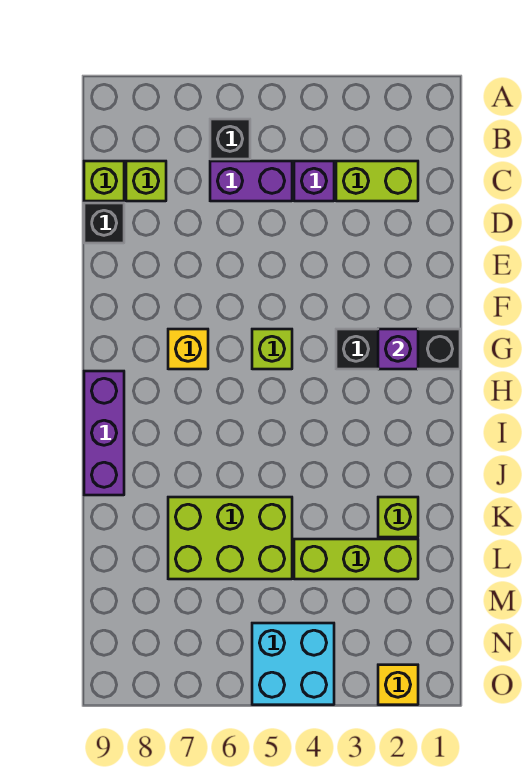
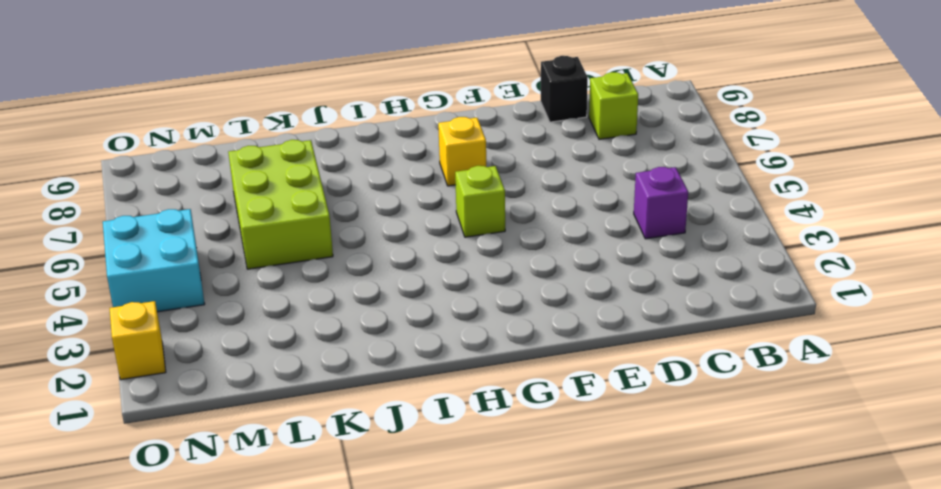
none -> black 1x1 brick [210,119,250,159]
none -> lime 1x2 brick [336,161,418,201]
none -> purple 1x2 brick [210,161,292,201]

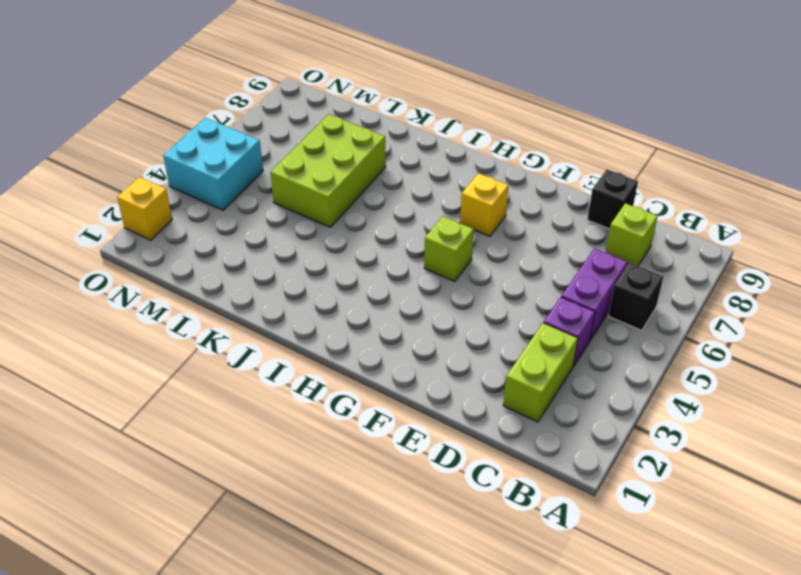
none -> lime 1x1 brick [84,161,124,201]
none -> black 1x3 brick [336,329,460,369]
none -> purple 1x3 brick [84,371,124,495]

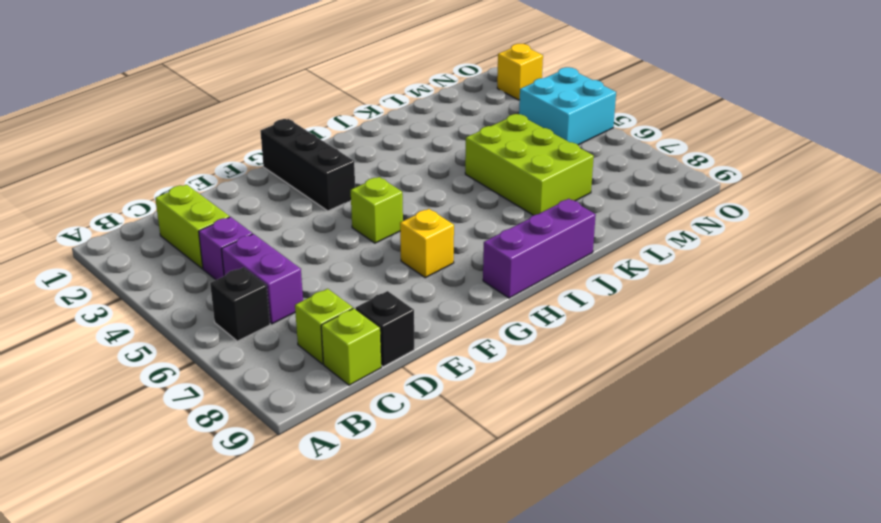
none -> lime 1x1 brick [378,497,418,537]
none -> lime 1x3 brick [294,539,418,579]
none -> purple 1x1 brick [378,329,418,369]

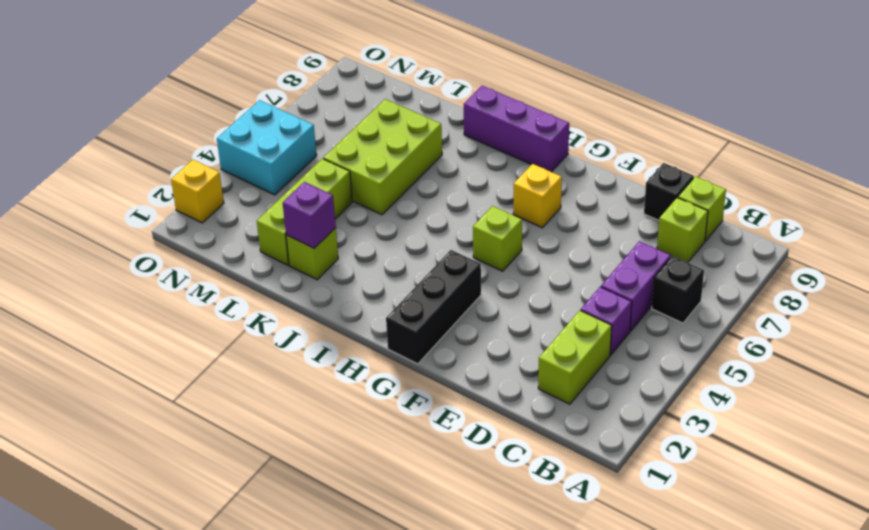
purple 1x1 brick [283,182,336,248] -> purple 1x1 brick moved to [378,329,418,369]

